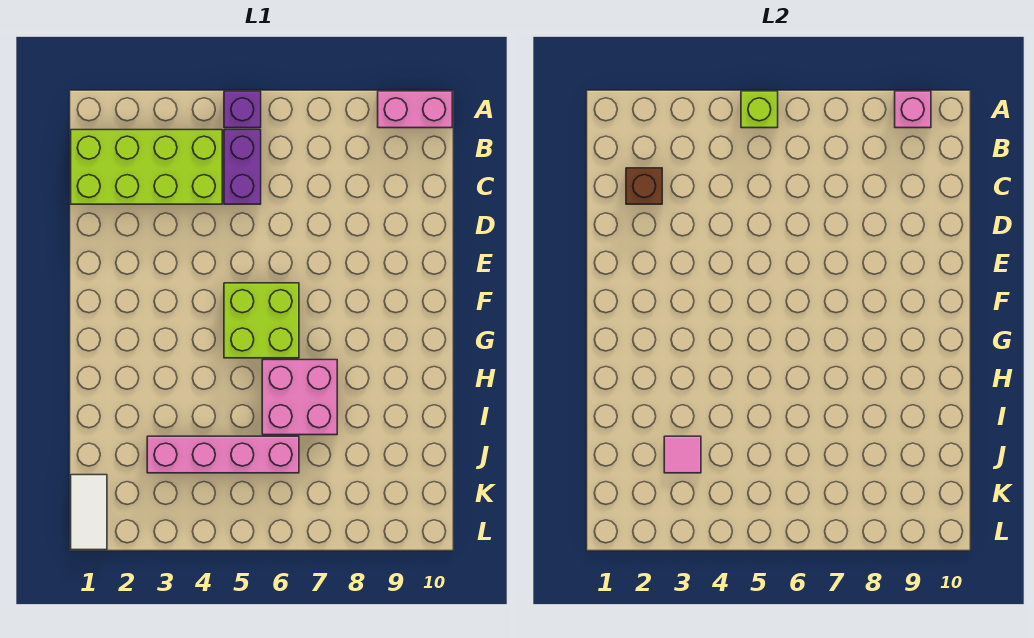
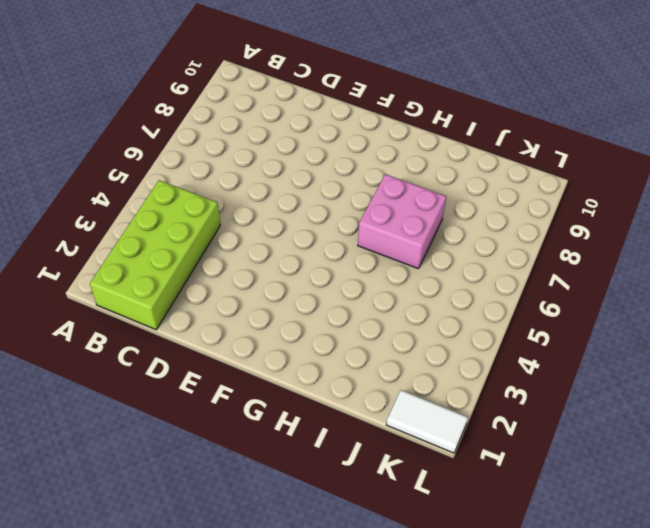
none -> purple 1x1 brick [224,91,261,128]
none -> pink 1x2 brick [378,91,452,128]
none -> purple 1x2 brick [224,130,261,204]

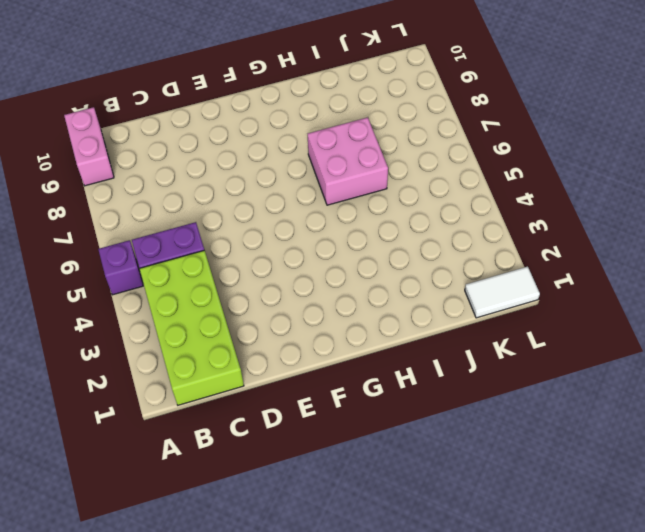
none -> lime 2x2 brick [224,283,299,358]
none -> pink 1x4 brick [147,436,299,473]
none -> lime 1x1 brick [741,91,778,128]

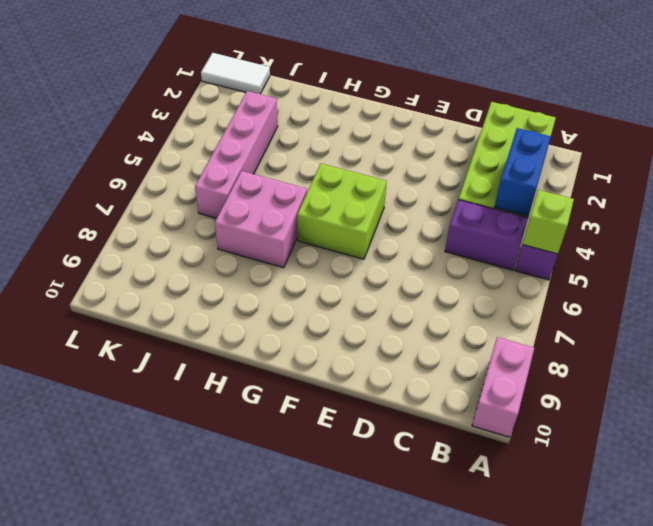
blue 1x2 brick [494,128,551,216] -> none
none -> pink 1x1 brick [895,91,931,128]
none -> brown 1x1 brick [626,168,662,204]
none -> pink 1x1 tile [664,436,701,473]

